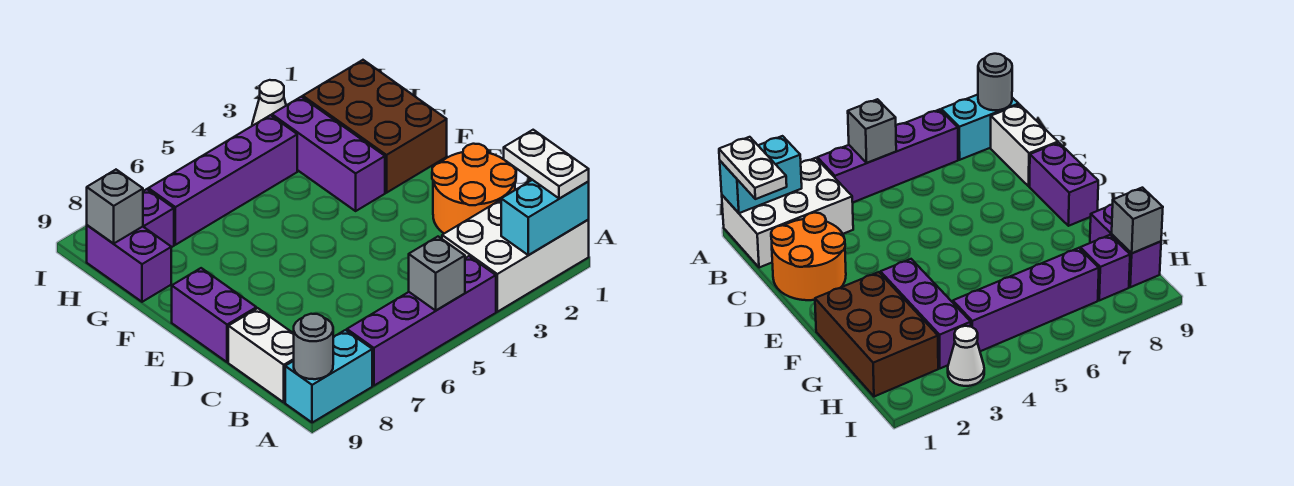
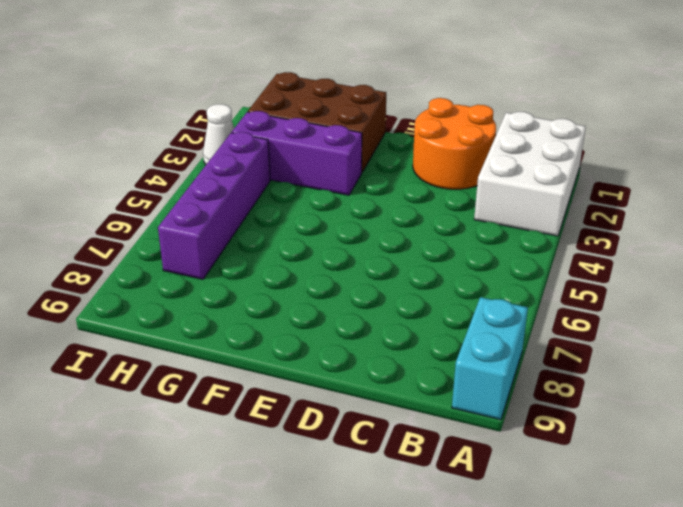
none -> purple 1x4 brick [347,256,496,386]
none -> white 1x2 brick [228,308,294,402]
none -> purple 1x2 brick [172,268,256,362]

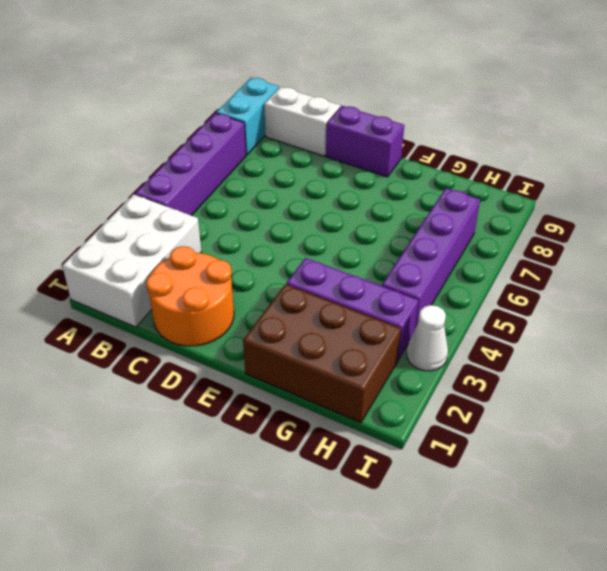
none -> purple 1x2 brick [87,225,171,302]
none -> purple 1x1 brick [143,189,174,247]
none -> cyan 1x2 brick [501,180,589,255]

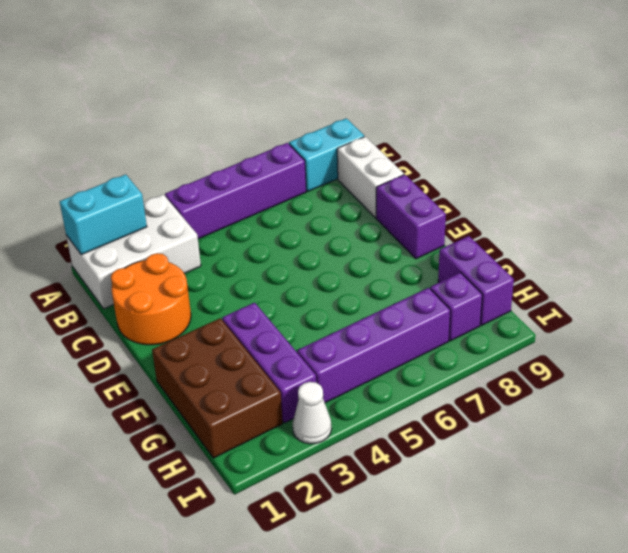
none -> grey 1x1 brick [409,237,465,310]
none -> grey 1x1 round brick [294,314,333,379]
none -> grey 1x1 brick [87,170,143,243]

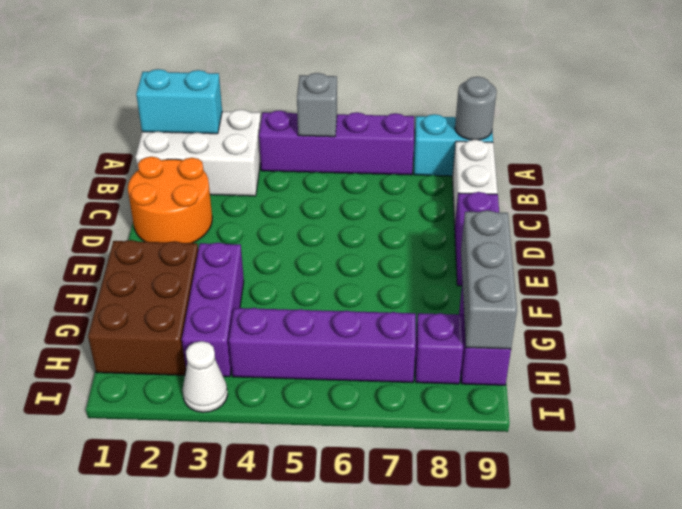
grey 1x3 brick [461,210,517,349] -> grey 1x1 brick [87,170,143,243]
none -> white 1x2 plate [504,130,589,199]

